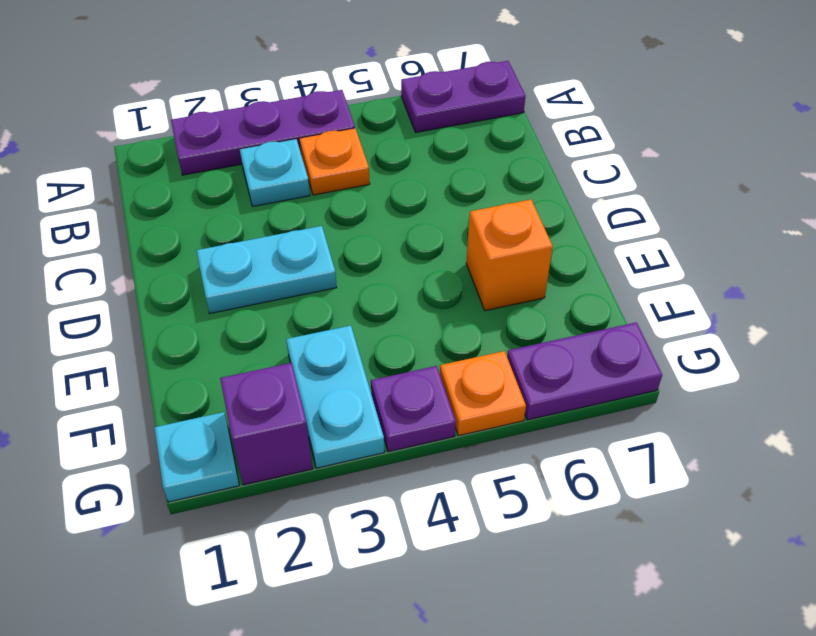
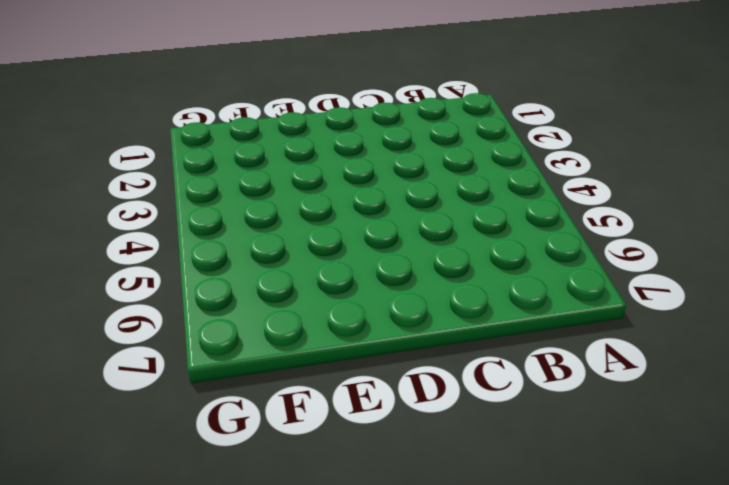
none -> purple 1x3 plate [171,90,355,175]
none -> purple 1x2 plate [401,61,525,132]
none -> cyan 1x1 plate [240,139,310,207]

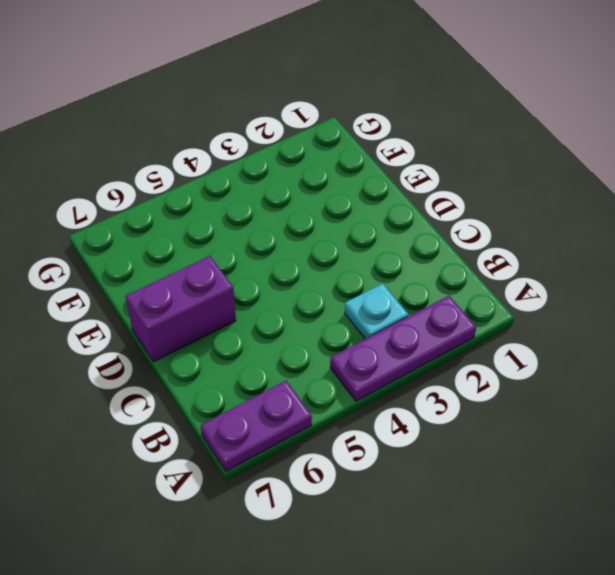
purple 1x2 brick [126,256,236,362] -> none
none -> orange 1x1 plate [300,129,370,195]
none -> cyan 1x2 plate [196,226,337,313]
none -> orange 1x1 brick [466,200,553,311]

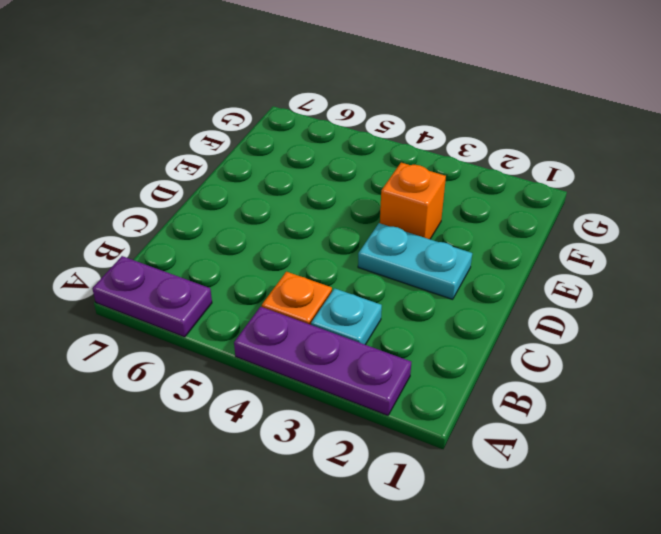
orange 1x1 brick [380,163,446,239] -> orange 1x1 brick moved to [466,200,553,311]
none -> cyan 1x2 plate [286,326,385,468]
none -> cyan 1x1 plate [154,412,239,502]
none -> purple 1x1 brick [220,363,313,485]

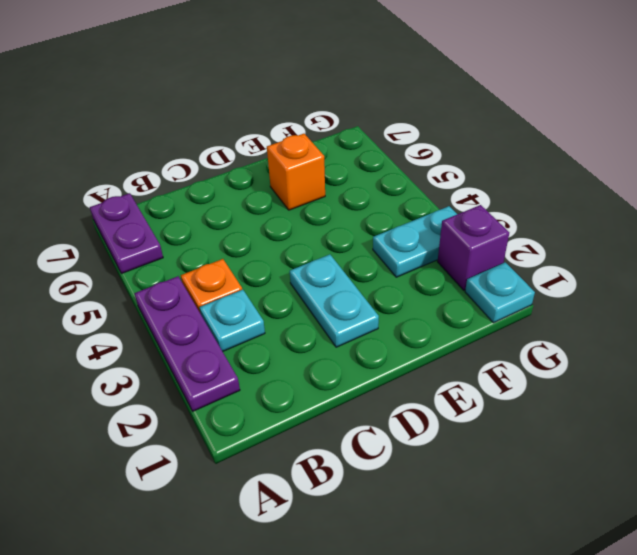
none -> purple 1x1 plate [371,366,456,452]
none -> orange 1x1 plate [440,351,526,436]
none -> purple 1x2 plate [507,322,662,420]

